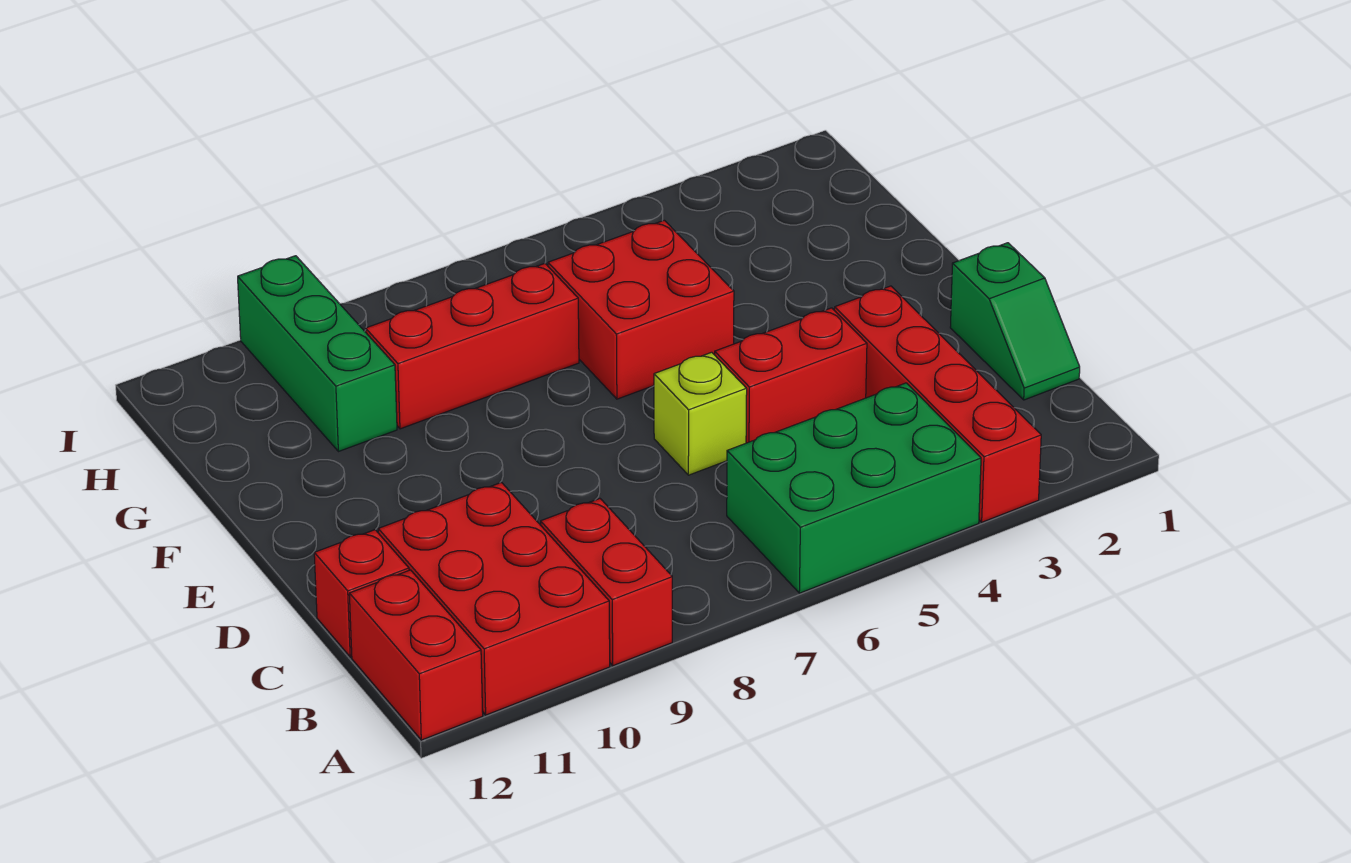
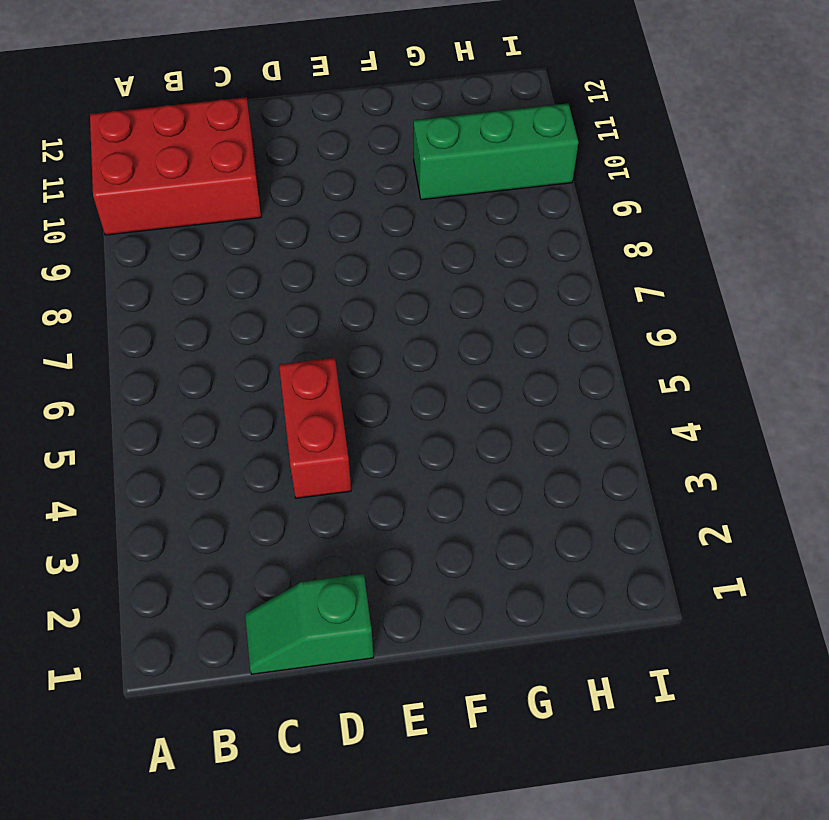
none -> red 1x4 brick [834,286,1041,522]
none -> green 2x3 brick [727,383,981,593]
none -> red 1x2 brick [541,499,672,666]

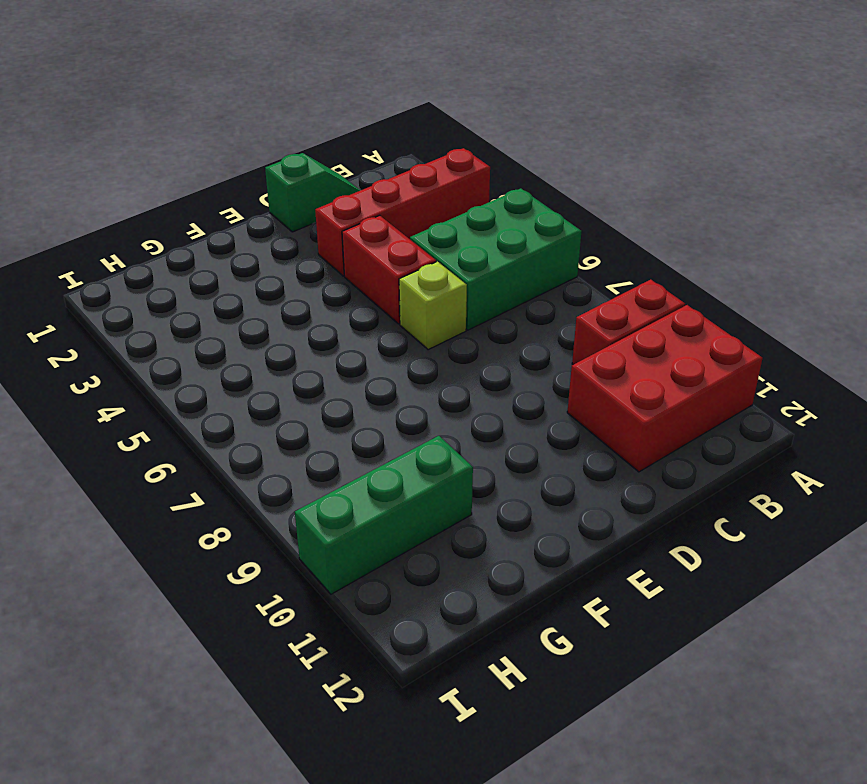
green 2x3 brick [410,188,582,330] -> green 2x3 brick turned to [727,383,981,593]
none -> red 1x2 brick [349,570,483,740]
none -> red 1x1 brick [314,530,409,657]
none -> red 2x2 brick [548,220,734,399]

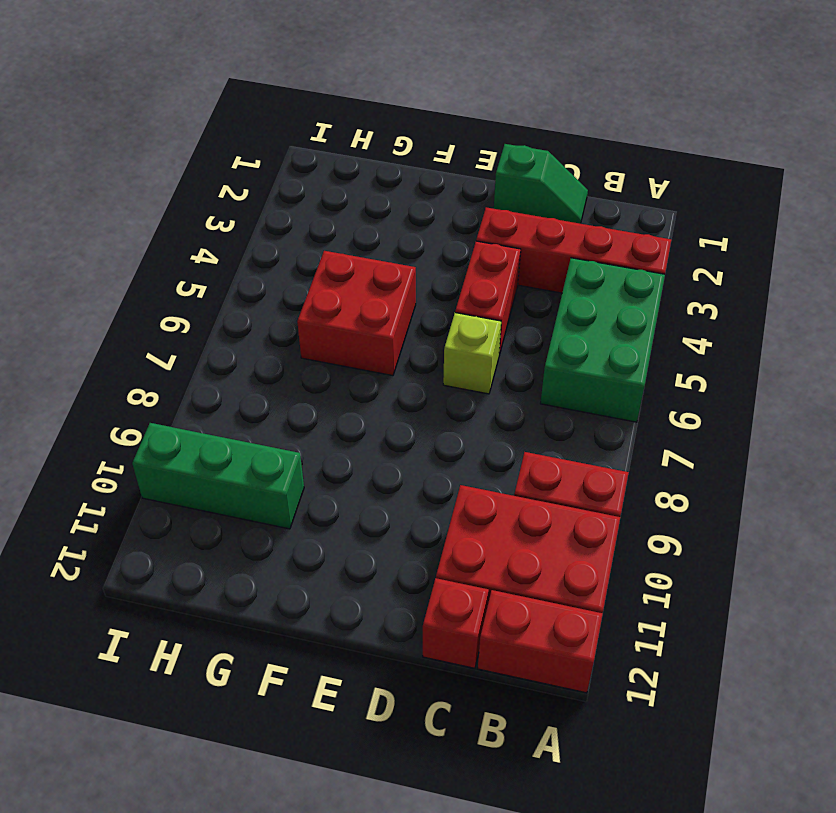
none -> red 1x3 brick [366,264,579,429]

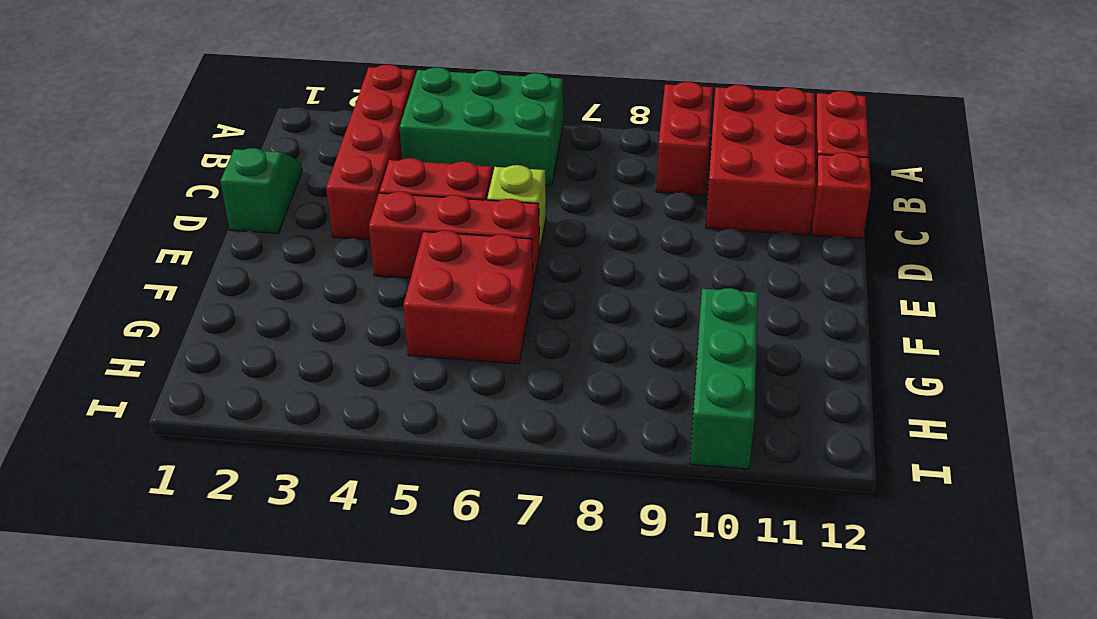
red 1x3 brick [369,192,540,286] -> red 1x3 brick moved to [366,264,579,429]

